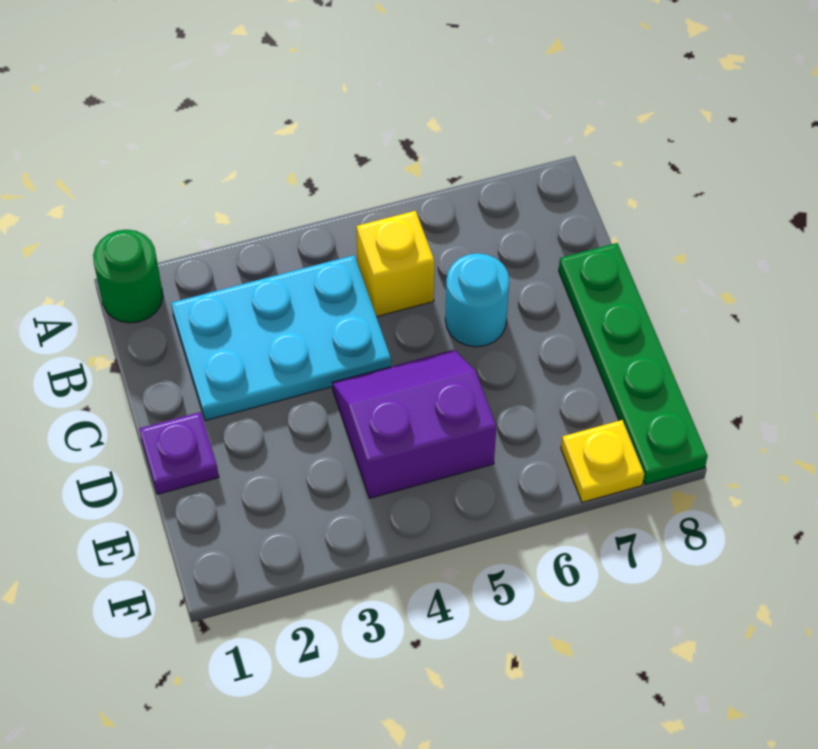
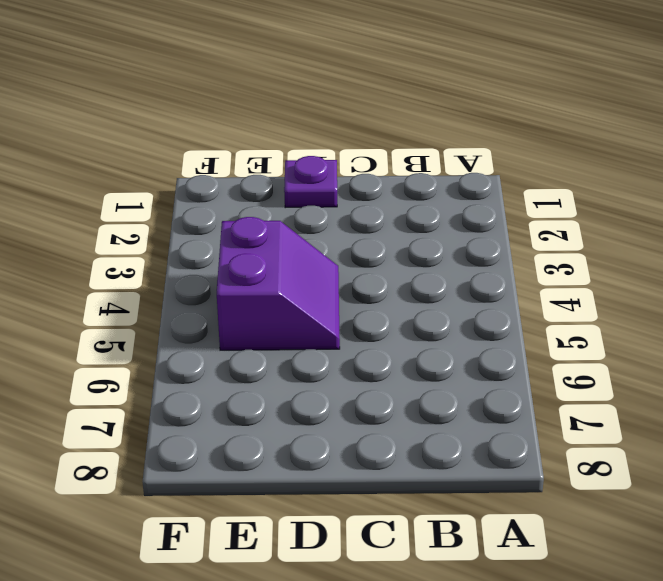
none -> green 1x1 round brick [93,230,163,323]
none -> cyan 2x3 plate [171,255,391,421]

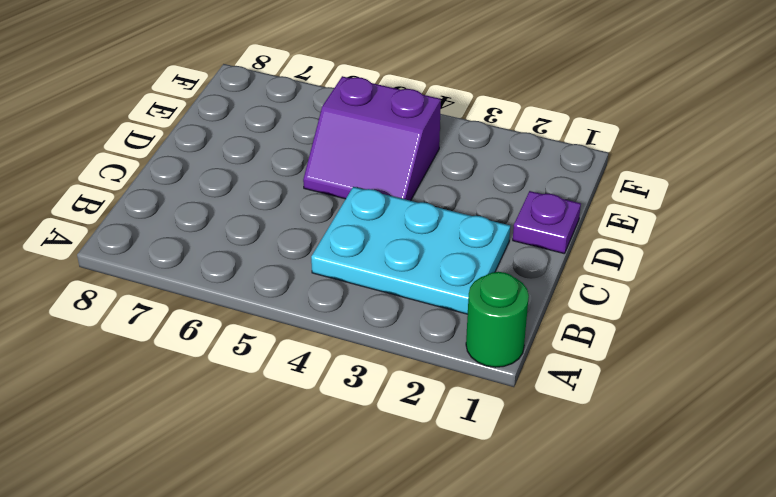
none -> yellow 1x1 brick [356,211,434,317]
none -> cyan 1x1 round brick [445,253,509,347]

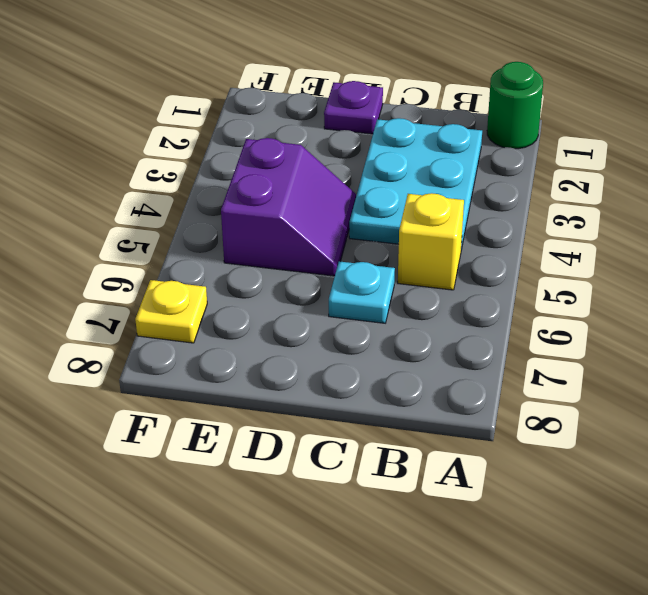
cyan 1x1 plate [329,261,395,323] -> cyan 1x1 round brick [445,253,509,347]
none -> green 1x4 plate [559,243,708,485]

